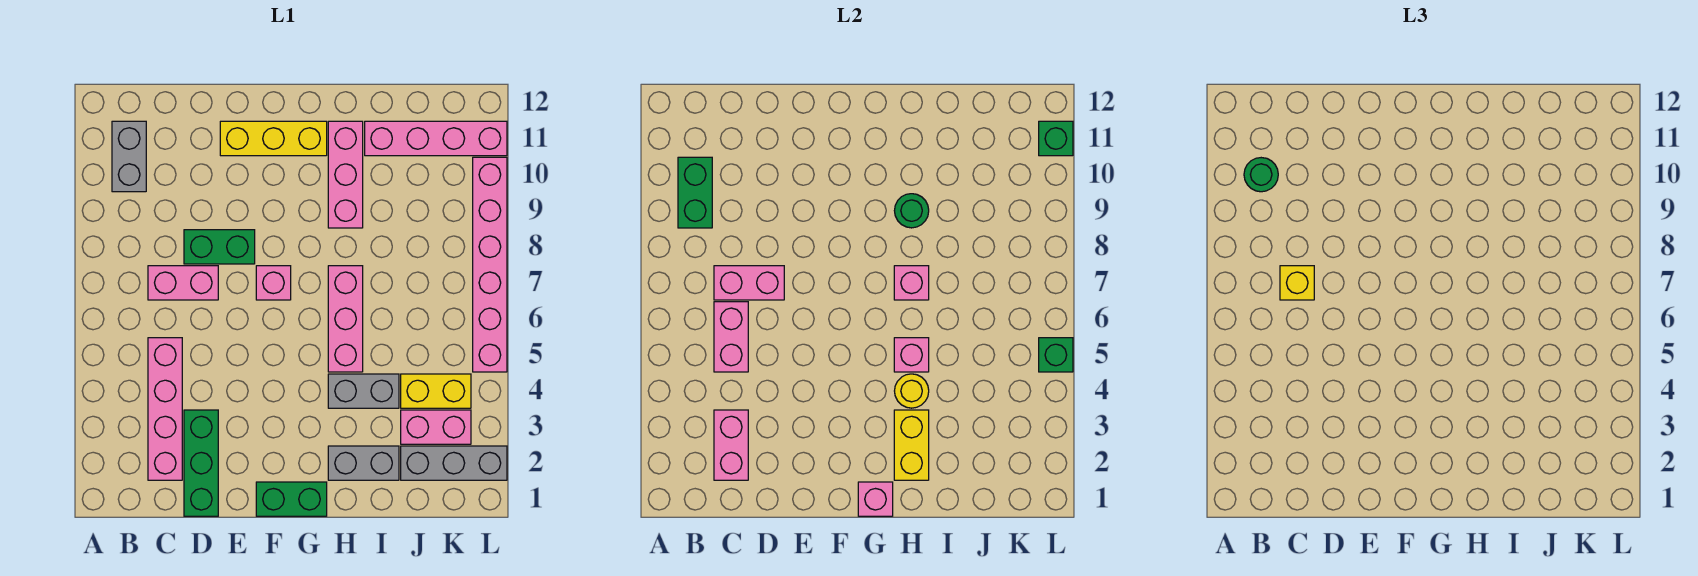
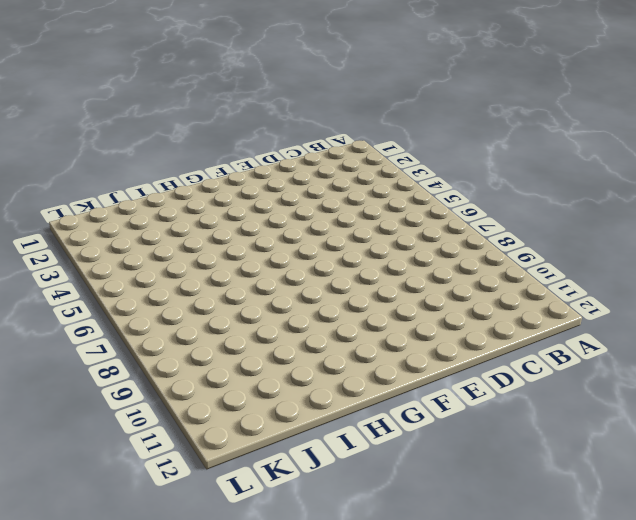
none -> grey 1x2 brick [112,121,146,192]
none -> pink 1x4 brick [148,338,182,480]
none -> pink 1x2 brick [148,266,218,300]
none -> green 1x3 brick [184,410,218,516]

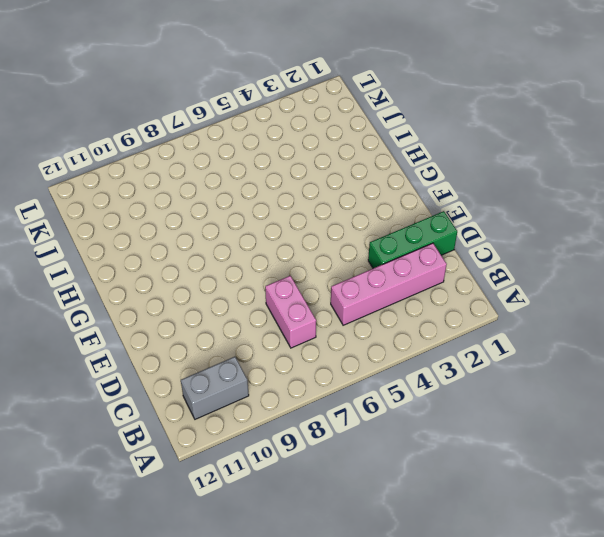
none -> green 1x2 brick [184,230,255,264]
none -> yellow 1x3 brick [220,121,327,156]
none -> green 1x2 brick [256,482,327,516]
none -> pink 1x1 brick [256,266,291,300]

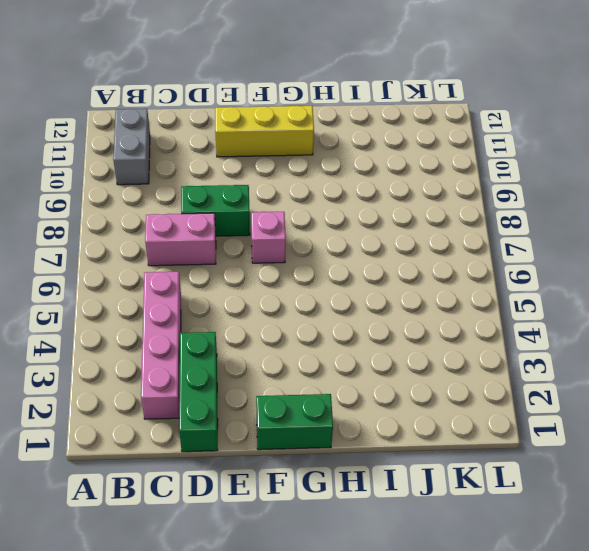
none -> grey 1x2 brick [328,446,399,480]
none -> grey 1x2 brick [328,374,399,408]
none -> pink 1x3 brick [328,266,363,372]
none -> pink 1x3 brick [328,121,363,228]

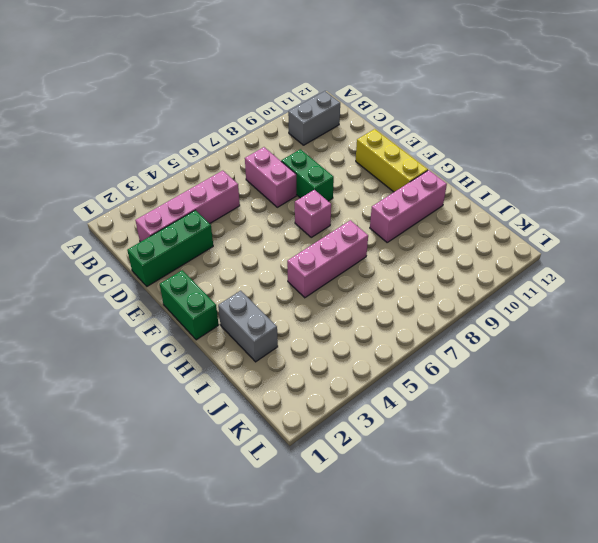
none -> grey 1x2 brick [328,374,399,408]
none -> pink 1x4 brick [365,121,507,156]
none -> grey 1x3 brick [401,446,507,480]
none -> pink 1x2 brick [401,410,471,444]

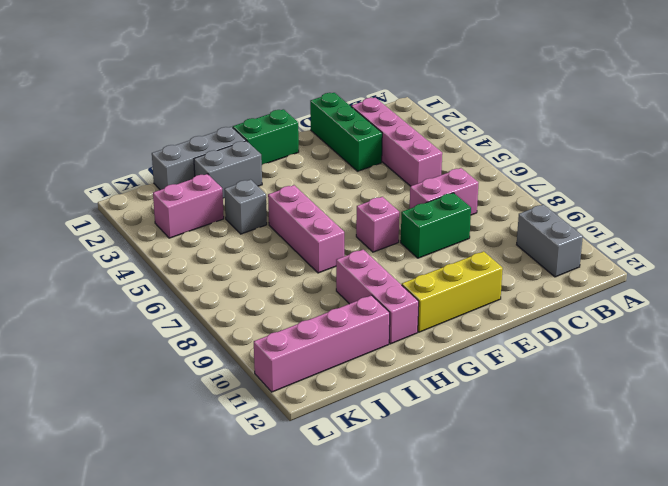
grey 1x3 brick [152,127,246,190] -> grey 1x3 brick moved to [401,446,507,480]
grey 1x1 brick [224,180,267,234] -> grey 1x2 brick [328,374,399,408]
none -> yellow 1x2 brick [401,374,471,408]
none -> pink 1x6 brick [473,157,507,372]
none -> green 1x2 brick [678,157,712,228]
none -> pink 1x2 brick [714,410,748,480]

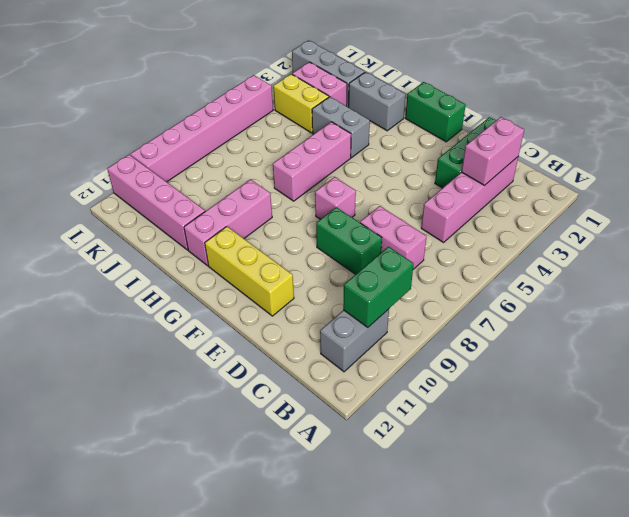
none -> pink 1x2 brick [714,302,748,372]
none -> pink 1x2 brick [714,266,784,300]
none -> pink 1x1 brick [858,482,893,516]
none -> yellow 1x2 brick [894,410,929,480]

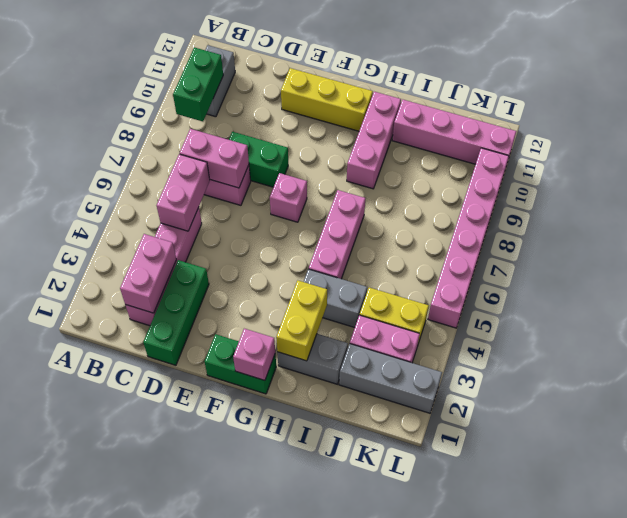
none -> yellow 1x1 round brick [895,374,929,408]
none -> pink 1x1 brick [894,338,929,372]
none -> pink 1x1 brick [894,266,929,300]
none -> green 1x1 round brick [894,194,929,228]

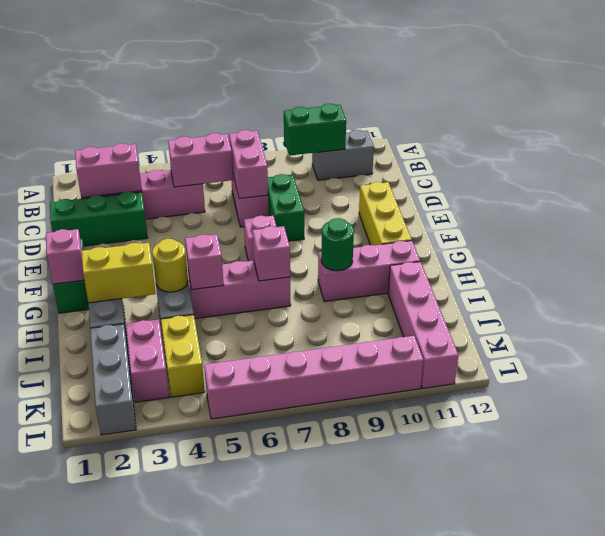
none -> green 1x1 brick [1039,338,1073,372]
none -> green 1x1 brick [1039,121,1073,156]
none -> green 1x1 round brick [1244,158,1278,192]
none -> yellow 1x1 brick [1280,266,1314,300]

